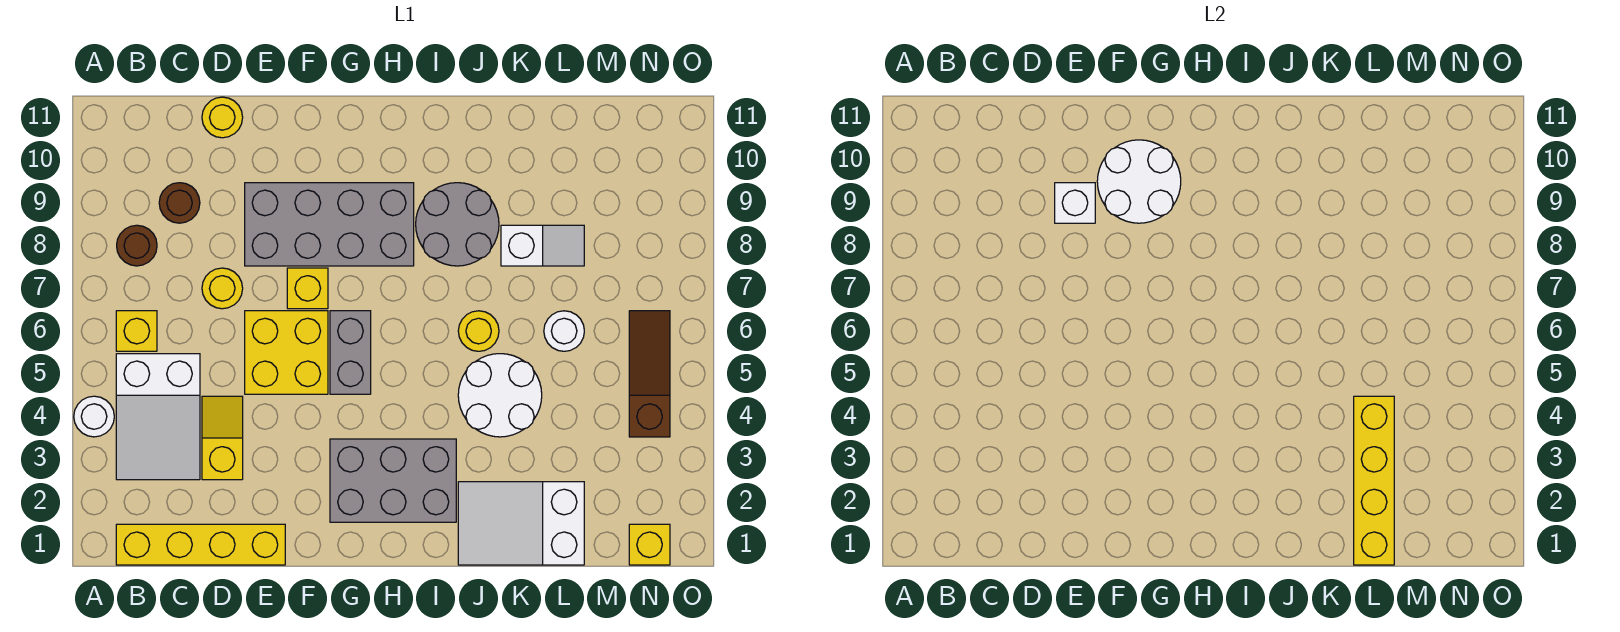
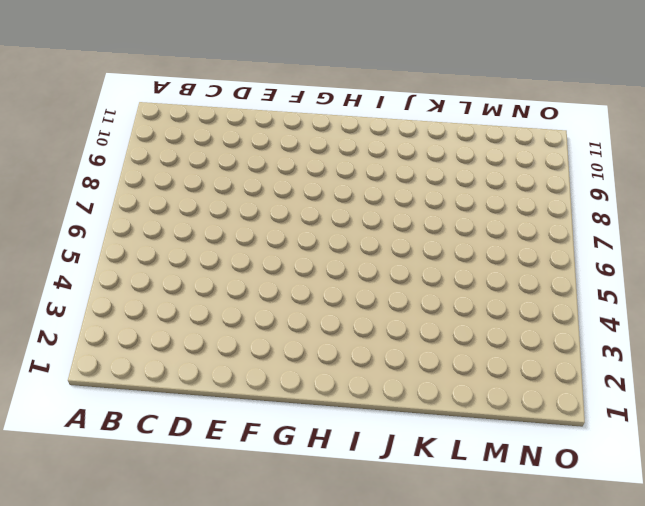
none -> white 1x1 round brick [74,396,114,437]
none -> yellow 1x4 brick [116,524,285,565]
none -> white 2x3 slope [116,354,200,480]

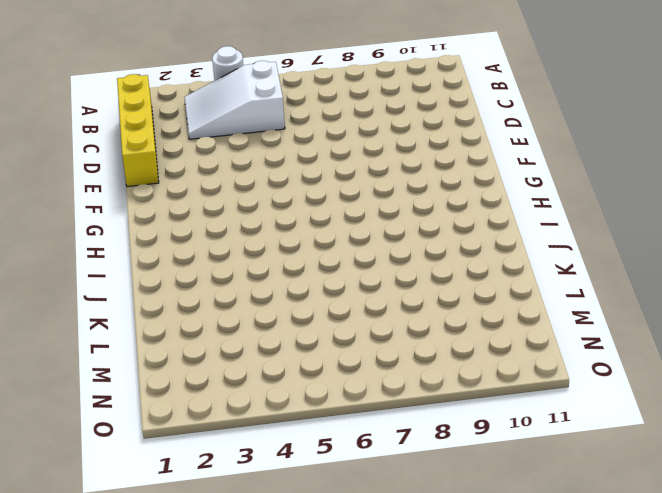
none -> yellow 1x1 brick [116,311,157,351]
none -> brown 1x1 round brick [117,225,157,266]
none -> brown 1x1 round brick [159,183,200,223]

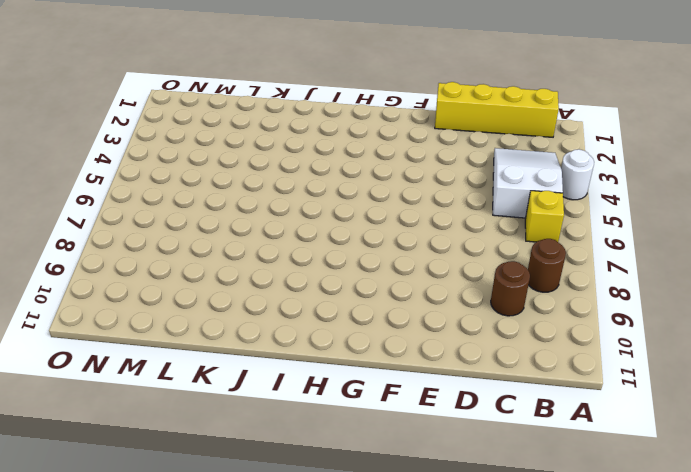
none -> yellow 1x2 slope [202,396,243,480]
none -> yellow 1x1 round brick [202,268,243,309]
none -> yellow 1x1 round brick [202,97,243,138]

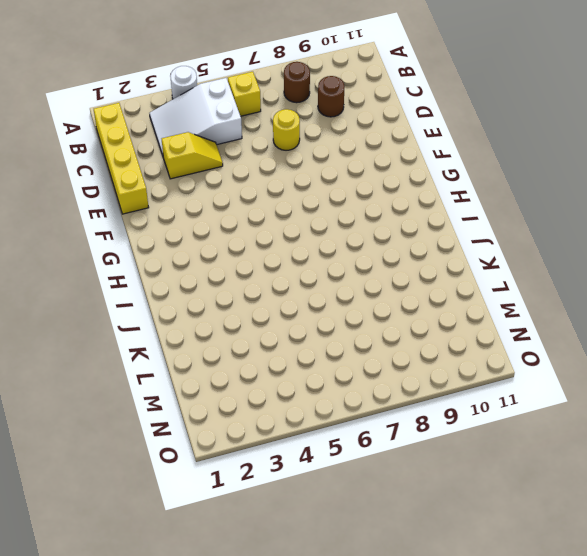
none -> yellow 1x1 round brick [202,97,243,138]
none -> yellow 2x2 brick [245,311,328,394]
none -> grey 2x4 brick [245,183,414,266]

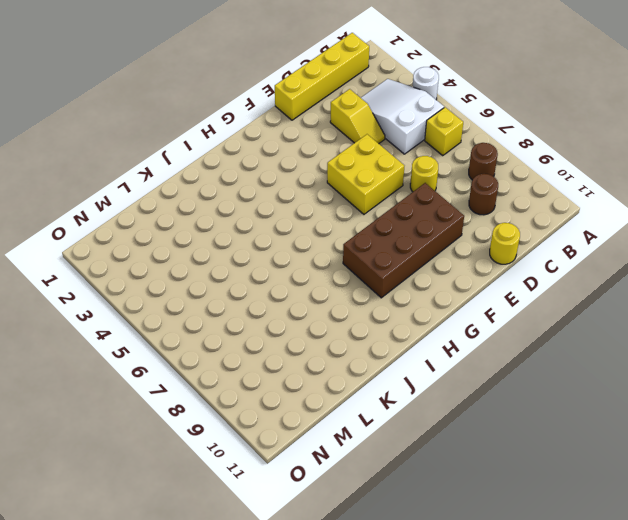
brown 2x4 brick [343,183,464,298] -> grey 2x4 brick [245,183,414,266]
none -> yellow 1x1 brick [287,268,328,309]
none -> grey 2x3 brick [330,439,456,522]
none -> grey 1x2 brick [330,311,371,394]

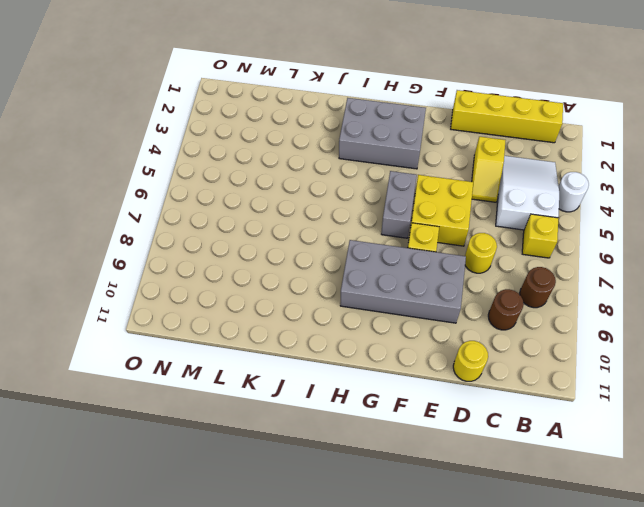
none -> grey 2x2 round brick [416,183,499,266]
none -> white 2x3 slope [458,482,584,565]
none -> white 2x2 round brick [458,354,542,437]

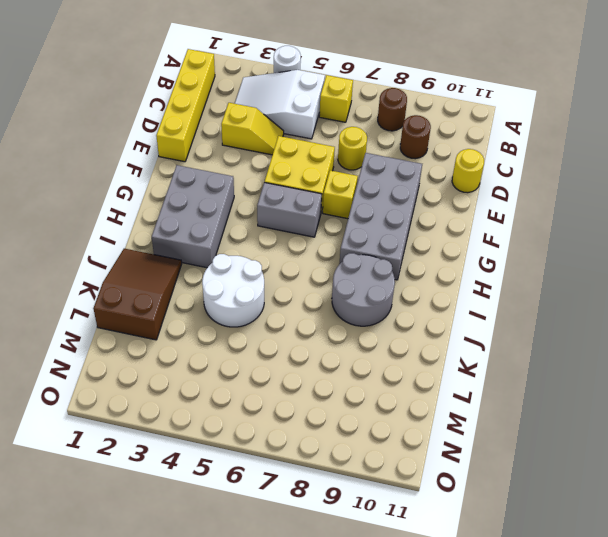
brown 2x3 slope [93,249,182,340] -> white 2x3 slope [458,482,584,565]
none -> yellow 1x1 round brick [458,311,499,351]
none -> white 1x2 slope [501,225,584,266]
none -> white 1x1 round brick [544,311,584,351]

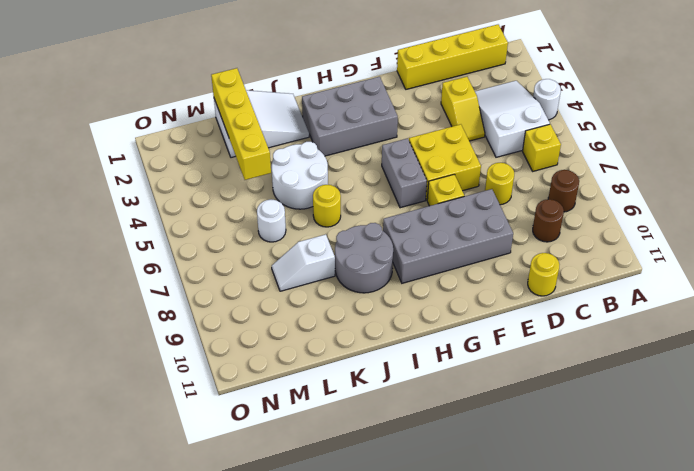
none -> yellow 1x1 brick [629,524,670,565]
none -> brown 1x3 slope [629,311,670,437]
none -> white 1x1 brick [1055,183,1095,223]

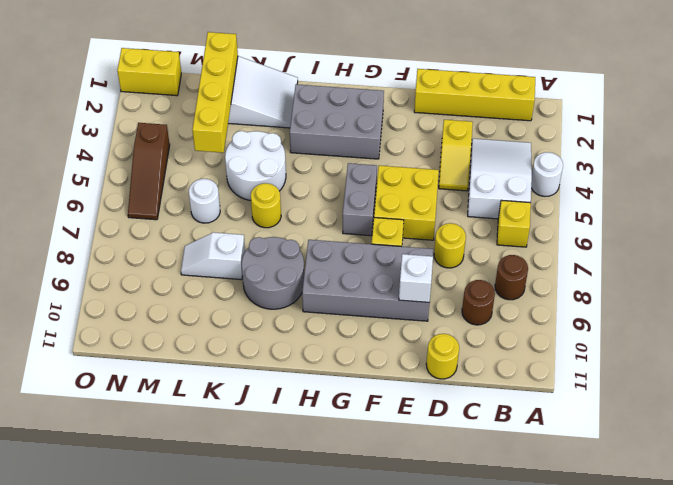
yellow 1x2 brick [117,48,181,96] -> yellow 1x1 brick [629,524,670,565]
none -> white 2x2 round brick [1097,140,1181,223]

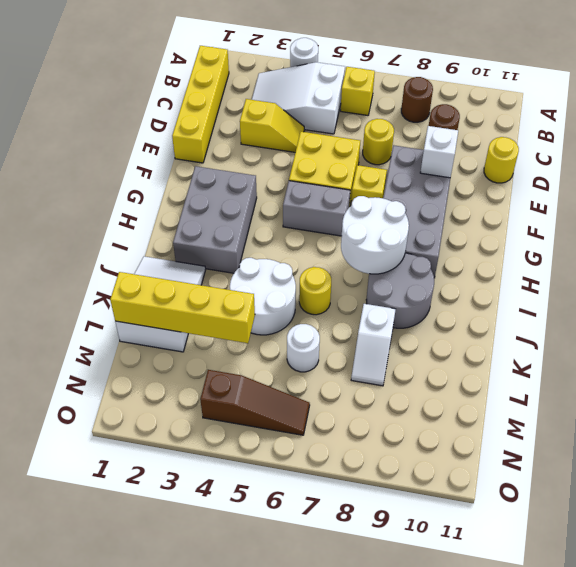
white 2x2 round brick [341,196,409,274] -> white 2x2 round brick moved to [1097,140,1181,223]
none -> yellow 1x1 brick [629,524,670,565]

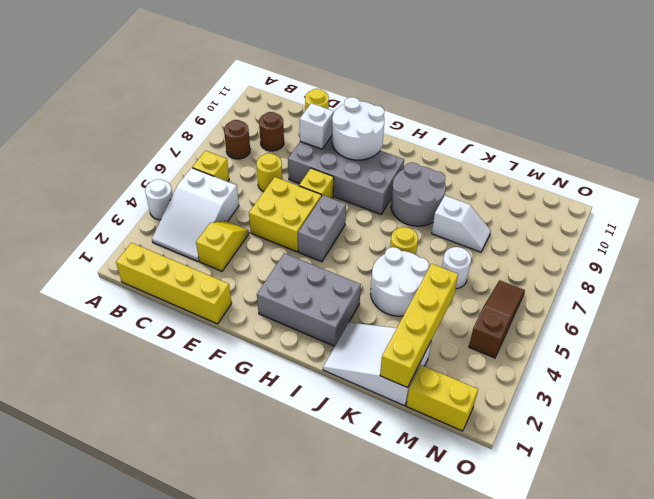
yellow 1x2 brick [406,365,478,431] -> yellow 1x1 brick [629,524,670,565]

